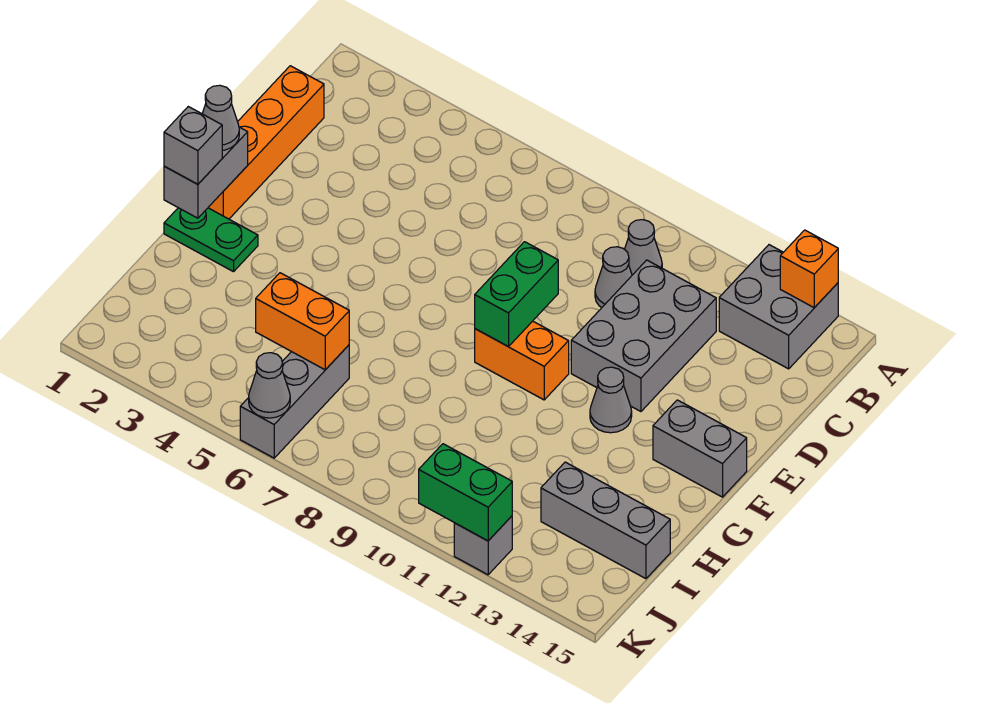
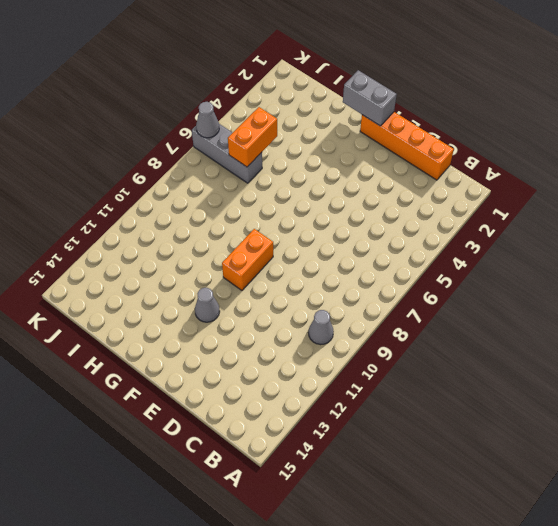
none -> grey 2x2 brick [719,245,838,369]
none -> grey 1x1 cone [595,247,632,308]
none -> grey 2x3 brick [571,260,716,412]

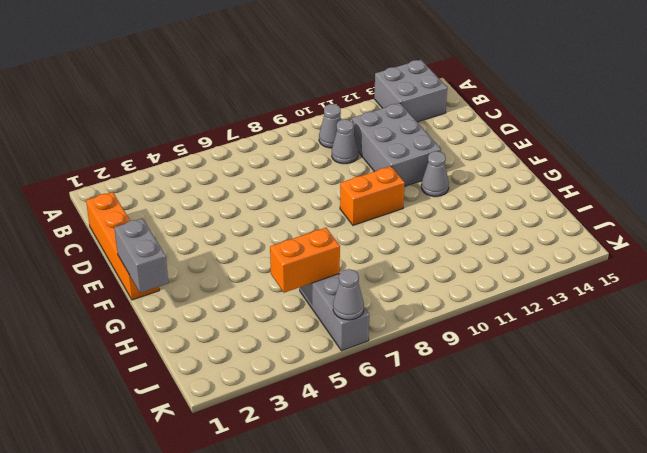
none -> grey 1x2 brick [653,400,747,497]
none -> green 1x2 plate [164,208,258,272]
none -> grey 1x3 brick [541,462,670,579]

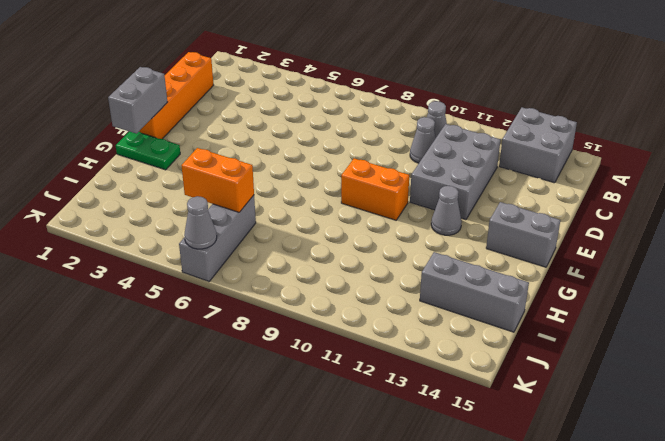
none -> grey 1x1 brick [454,516,512,575]
none -> orange 1x1 brick [780,230,838,308]
none -> green 1x2 brick [475,242,558,346]

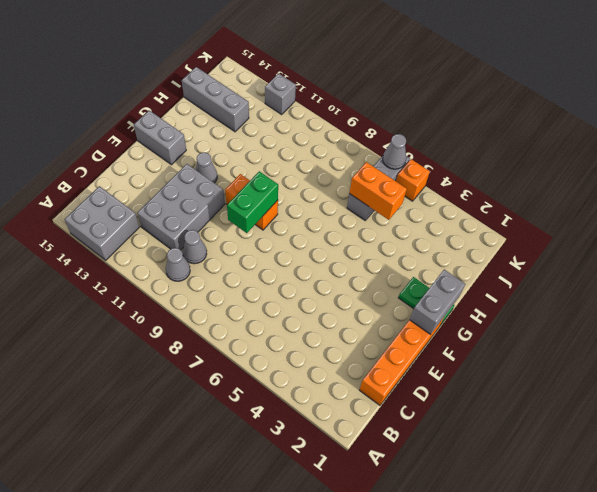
orange 1x1 brick [396,159,430,201] -> orange 1x1 brick moved to [780,230,838,308]
none -> green 1x2 brick [419,444,512,541]
none -> grey 1x1 cone [202,85,239,150]
none -> grey 1x1 brick [164,107,222,184]

